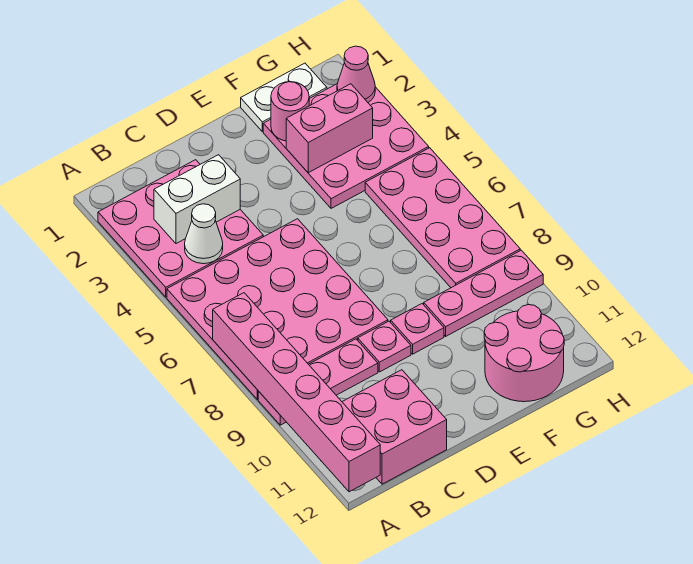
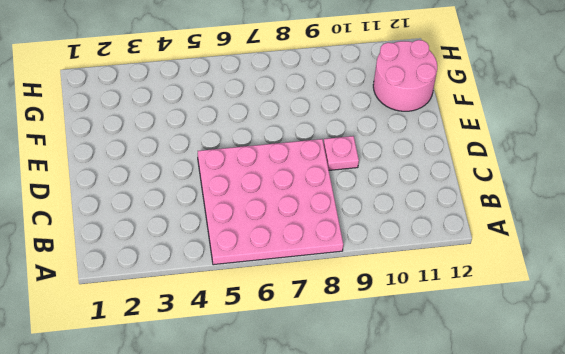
none -> pink 3x3 plate [98,160,263,297]
none -> pink 1x3 plate [258,339,378,425]
none -> pink 2x2 brick [342,370,447,484]

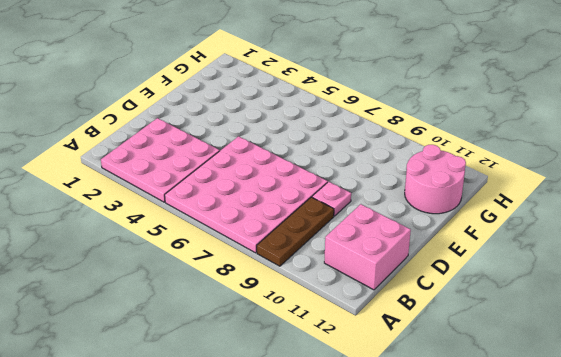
brown 1x3 plate [257,197,334,266] -> pink 1x3 plate [258,339,378,425]
none -> pink 1x1 plate [391,304,444,354]
none -> white 1x2 plate [241,63,327,132]
none -> pink 3x3 plate [263,84,429,208]

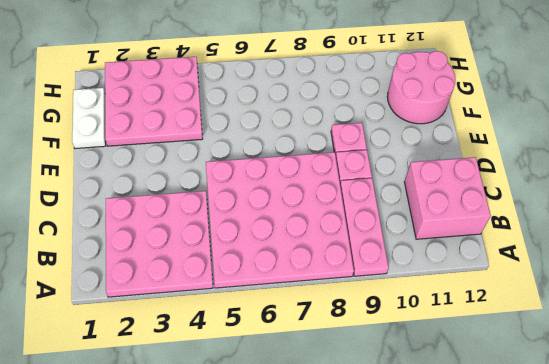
none -> pink 1x3 plate [424,250,543,336]
none -> pink 2x4 plate [365,148,520,288]
none -> pink 1x6 brick [213,293,380,492]

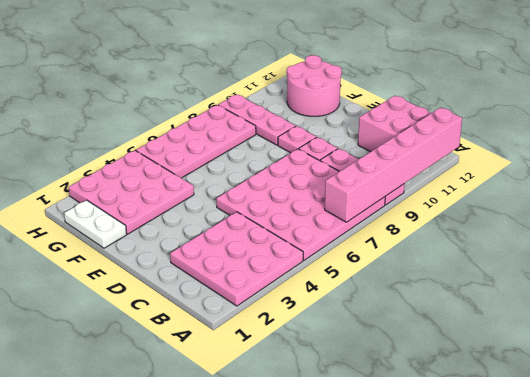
none -> white 1x2 brick [154,155,240,244]
none -> white 1x1 cone [185,204,223,264]
none -> pink 1x1 round brick [271,82,309,141]

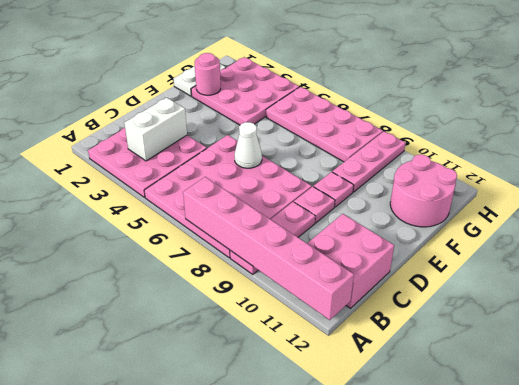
white 1x1 cone [235,122,262,168] -> white 1x1 cone moved to [185,204,223,264]
none -> pink 1x2 brick [286,84,373,173]
none -> pink 1x1 cone [337,46,375,102]

